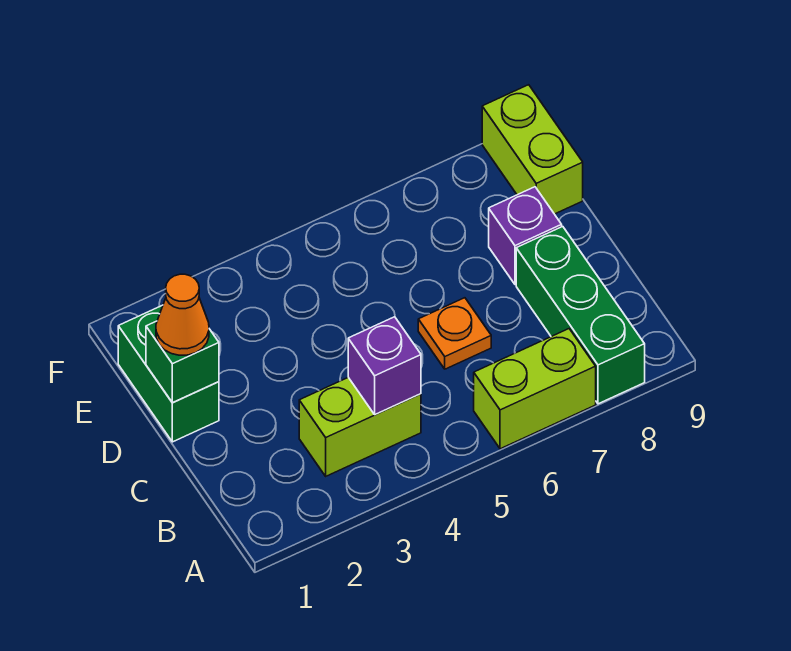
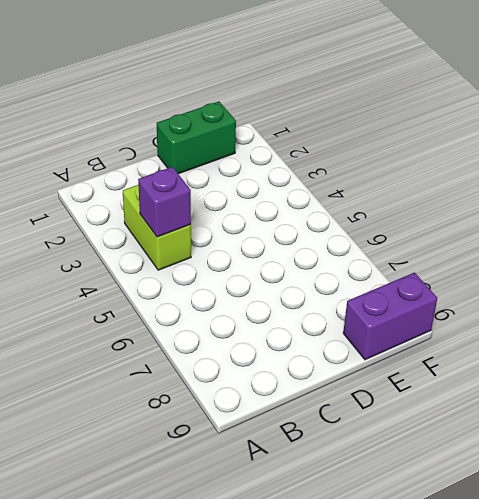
purple 1x2 brick [343,273,437,360] -> lime 1x2 brick [482,85,583,214]
none -> lime 1x2 brick [474,329,596,449]
none -> green 1x3 brick [516,227,645,404]

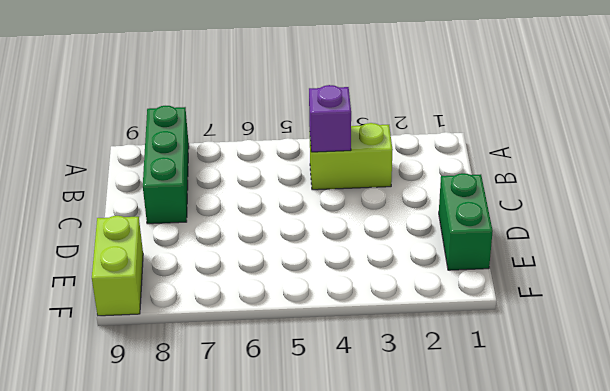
none -> lime 1x2 brick [474,329,596,449]
none -> orange 1x1 plate [418,298,491,369]

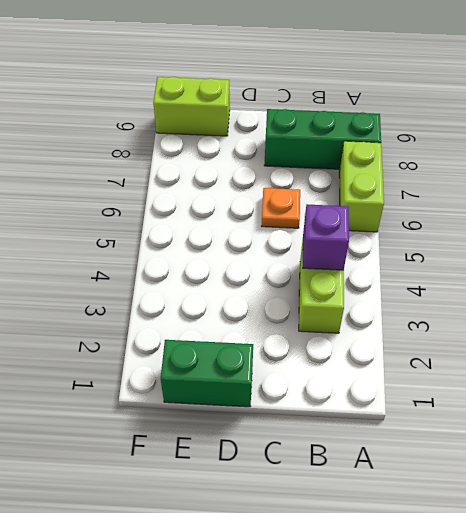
none -> purple 1x1 brick [489,187,562,285]
none -> green 1x1 brick [146,321,219,403]

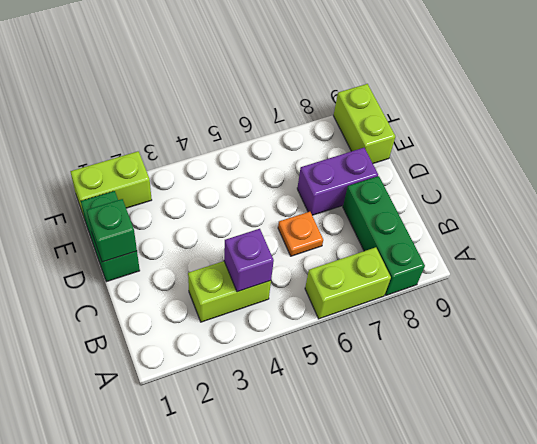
purple 1x2 brick [297,148,378,215] -> purple 1x1 brick [489,187,562,285]
lime 1x2 brick [70,151,152,219] -> none
none -> orange 1x1 cone [156,274,209,355]

